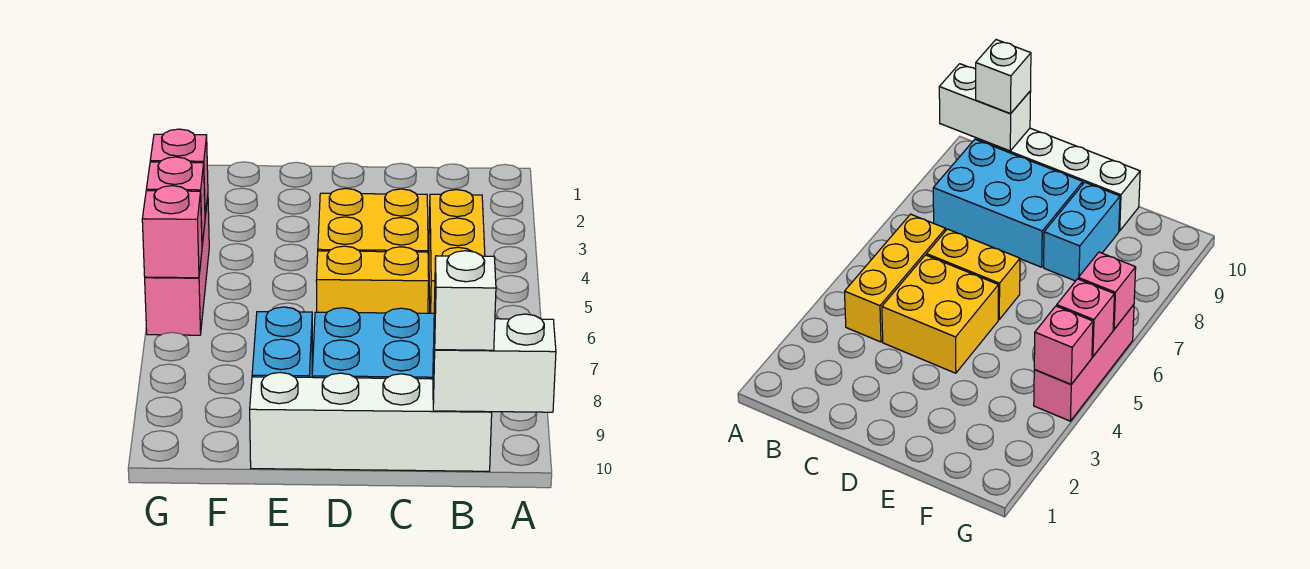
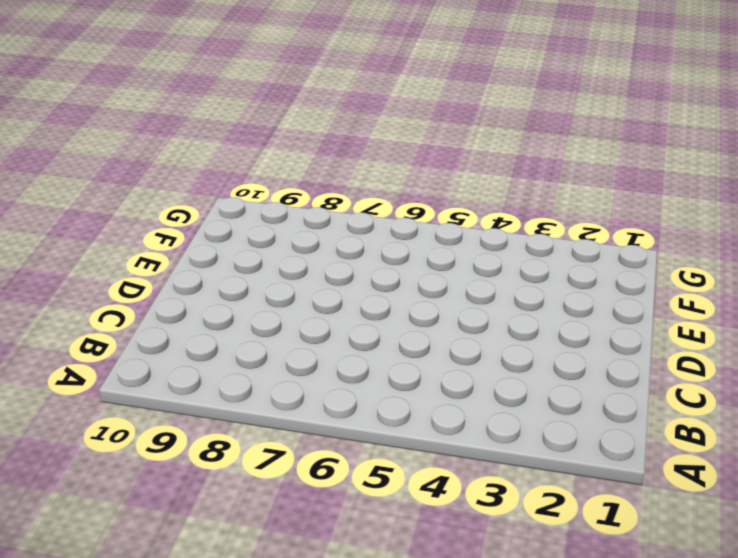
none -> yellow 1x3 brick [429,190,485,313]
none -> cyan 2x3 brick [312,308,434,379]
none -> white 1x4 brick [250,373,492,471]

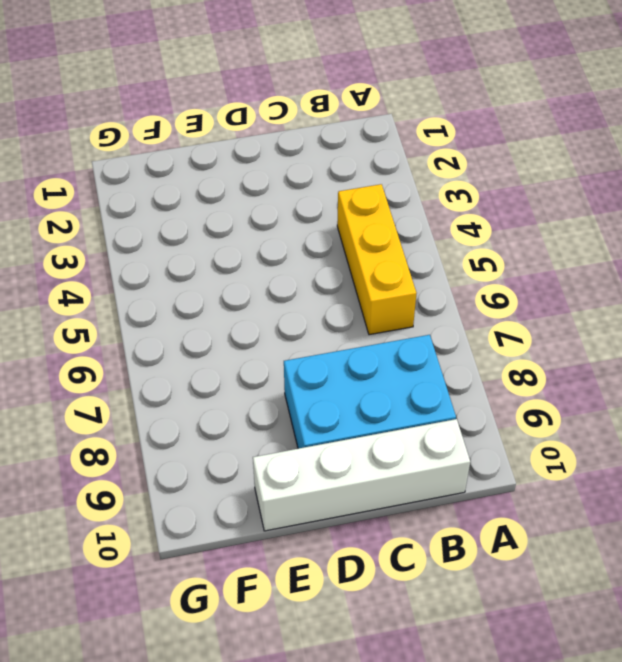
none -> yellow 2x2 brick [318,188,428,252]
none -> yellow 1x2 brick [316,246,429,313]
none -> cyan 1x2 brick [252,307,312,377]

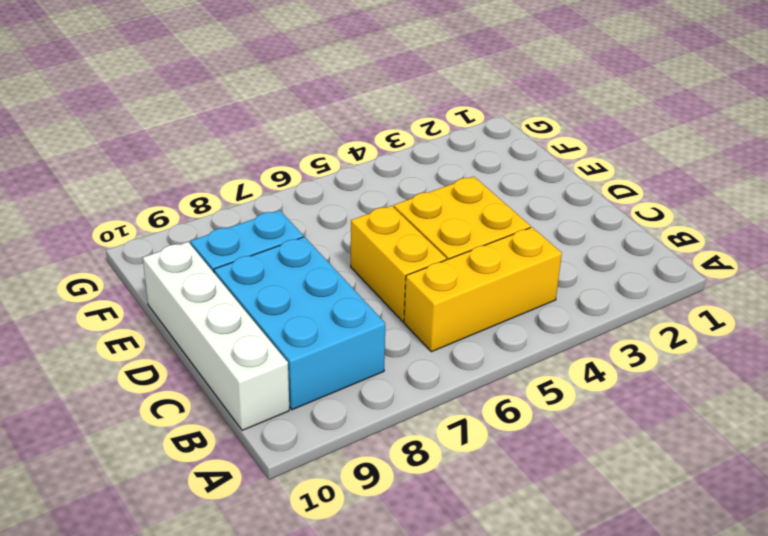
none -> pink 1x3 brick [145,197,209,335]
none -> white 1x2 brick [433,314,556,412]
none -> pink 1x1 brick [150,129,208,216]

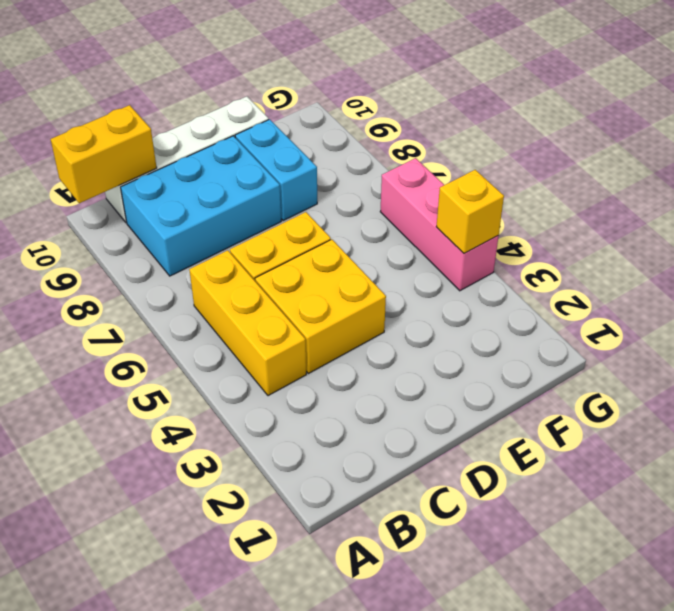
yellow 1x2 brick [51,105,157,203] -> white 1x2 brick [433,314,556,412]
yellow 1x1 brick [436,170,504,253] -> pink 1x1 brick [150,129,208,216]
none -> pink 1x1 brick [146,157,205,245]
none -> pink 1x1 brick [142,186,202,278]
none -> white 1x1 brick [434,251,496,350]

